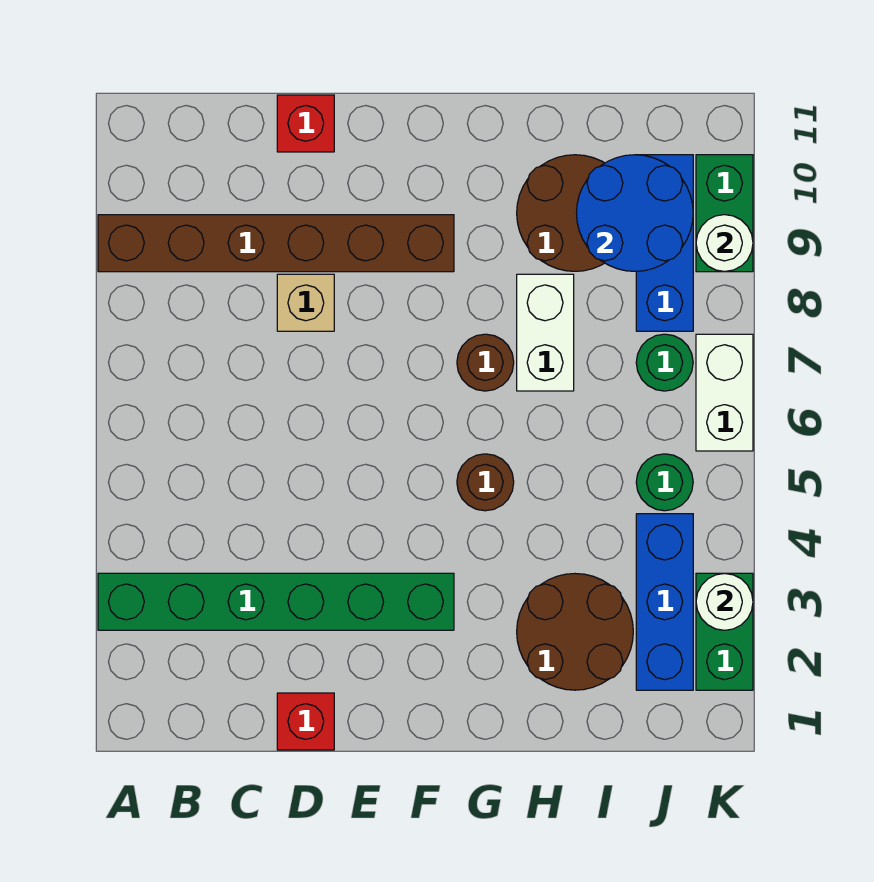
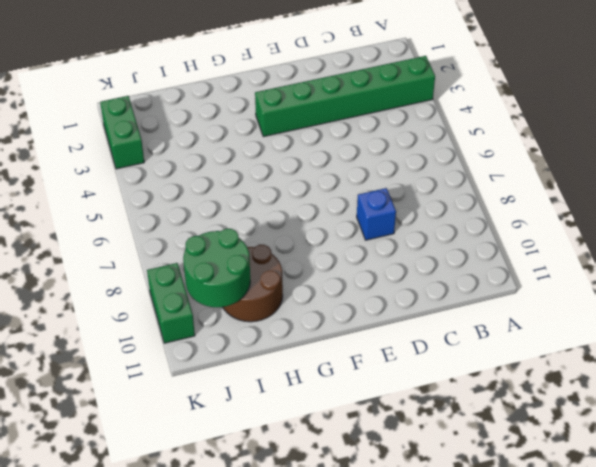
blue 1x1 brick [357,188,396,240] -> tan 1x1 brick [277,274,334,331]
green 2x2 round brick [183,229,250,307] -> blue 2x2 round brick [576,155,693,271]
none -> brown 1x6 brick [98,215,454,272]
none -> red 1x1 brick [277,693,334,750]
none -> red 1x1 brick [277,95,334,152]

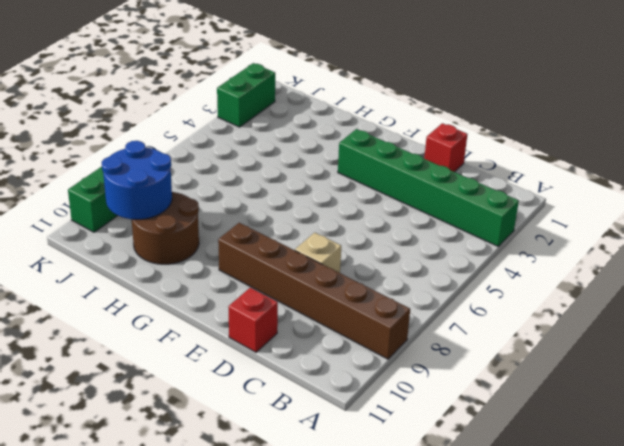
none -> brown 1x1 round brick [457,454,514,511]
none -> brown 1x1 round brick [457,334,514,391]
none -> brown 2x2 round brick [517,573,633,690]

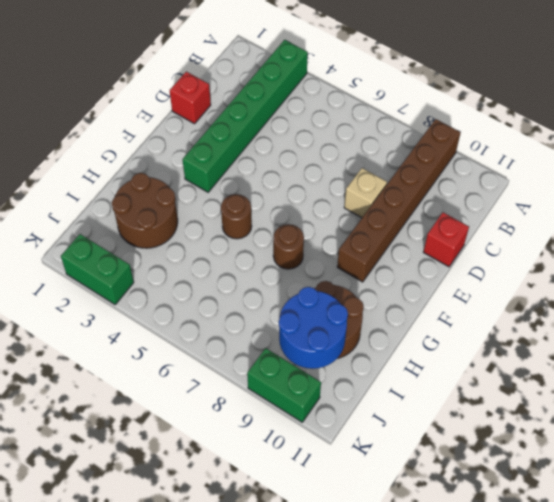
none -> white 1x2 brick [517,274,574,391]
none -> blue 1x3 brick [636,514,693,690]
none -> green 1x1 round brick [636,454,693,511]

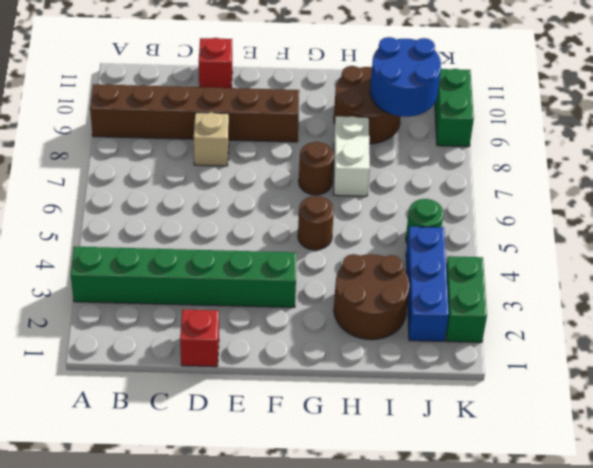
none -> green 1x1 round brick [636,334,693,391]
none -> blue 1x3 brick [636,155,693,331]
none -> white 1x2 brick [696,334,753,451]

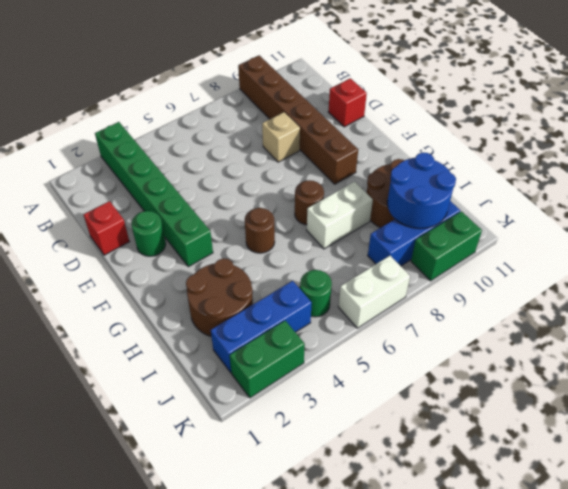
green 1x1 round brick [132,211,166,256] -> green 1x1 round brick moved to [636,334,693,391]
none -> white 1x1 round brick [696,573,753,630]
none -> white 1x1 round brick [696,215,753,271]

